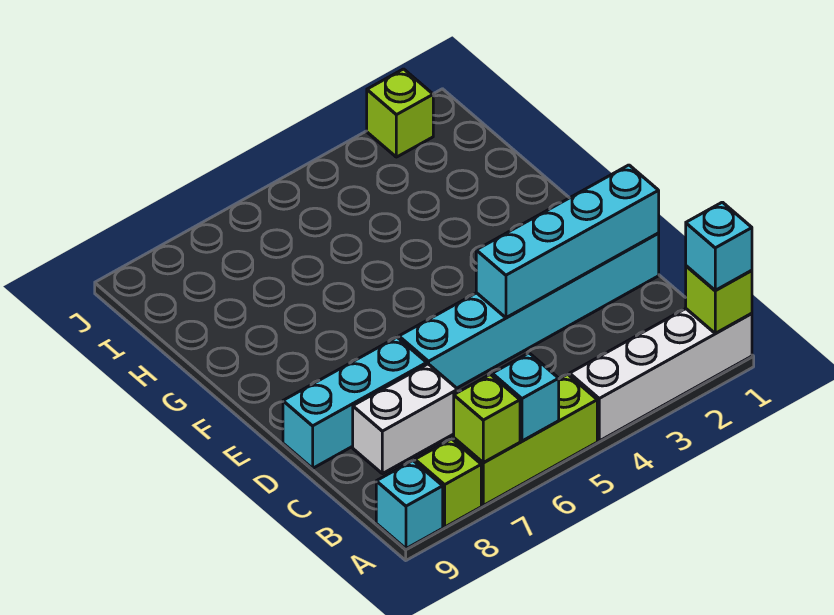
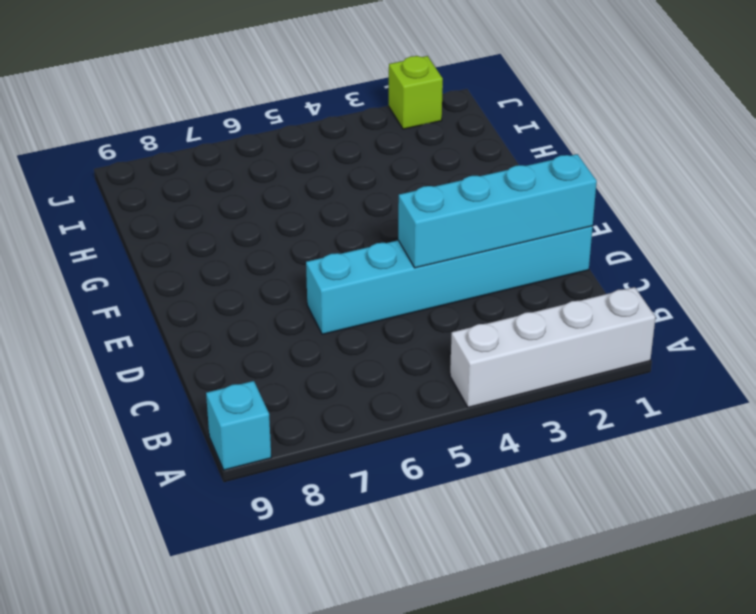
none -> lime 1x3 brick [454,374,597,505]
none -> lime 1x1 brick [415,439,481,527]
none -> white 1x2 brick [353,364,458,474]

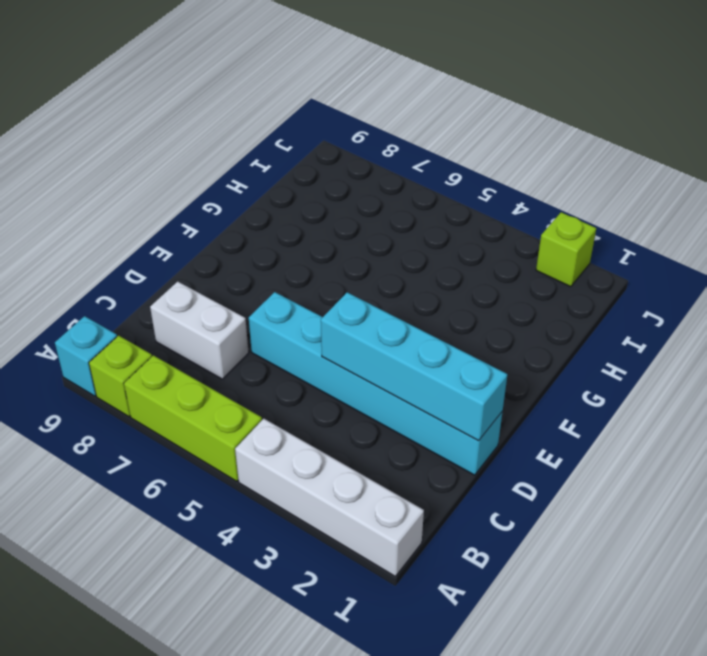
none -> cyan 1x3 brick [283,337,427,468]
none -> lime 1x1 brick [686,266,752,333]
none -> cyan 1x1 brick [492,353,559,441]

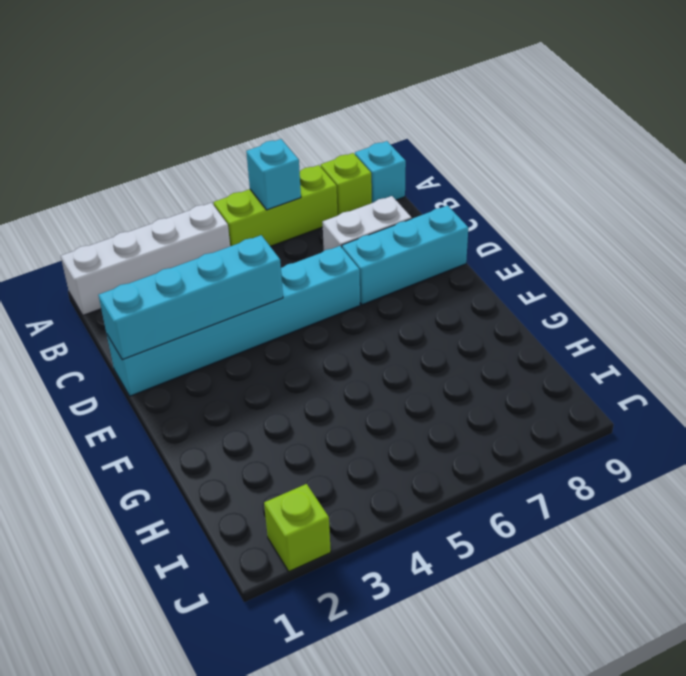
none -> lime 1x1 brick [686,266,752,333]
none -> lime 1x1 brick [454,374,520,463]
none -> cyan 1x1 brick [686,202,752,290]

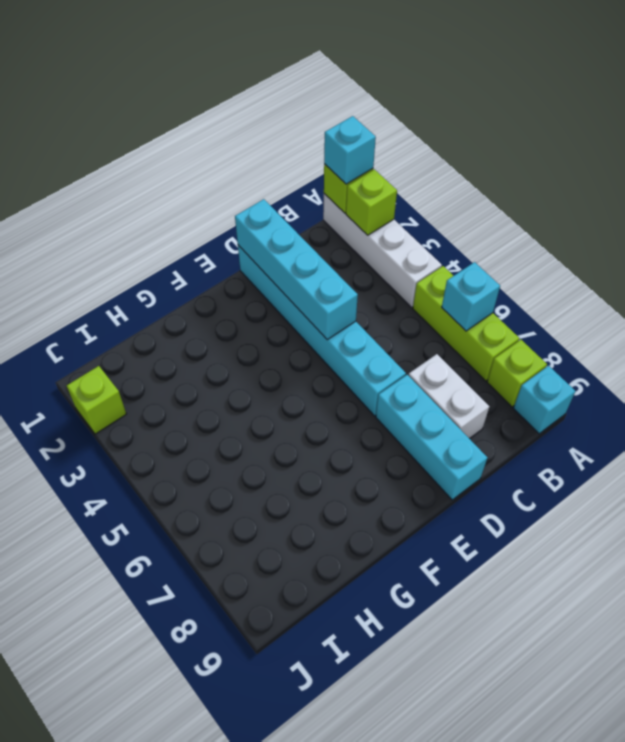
lime 1x1 brick [346,169,397,235] -> lime 1x1 brick moved to [454,374,520,463]

